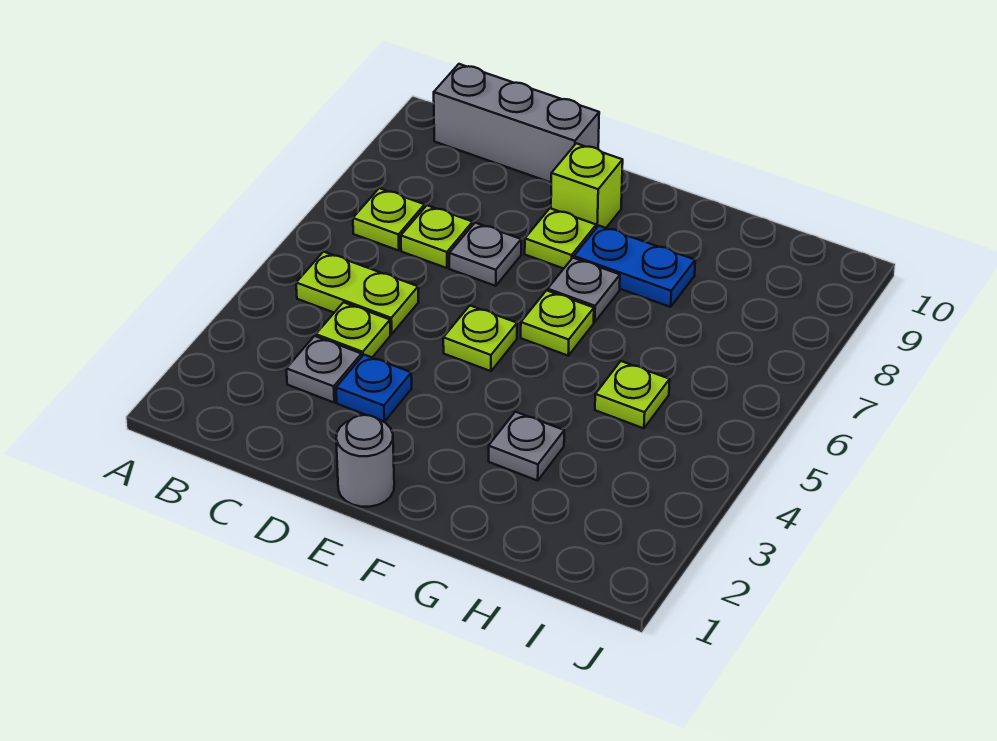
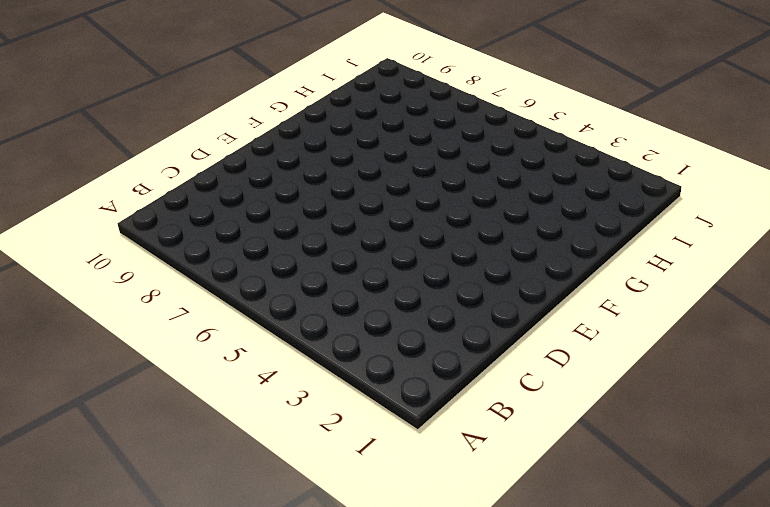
none -> lime 1x2 plate [296,252,418,334]
none -> lime 1x1 plate [353,188,425,251]
none -> grey 1x3 brick [434,64,599,182]

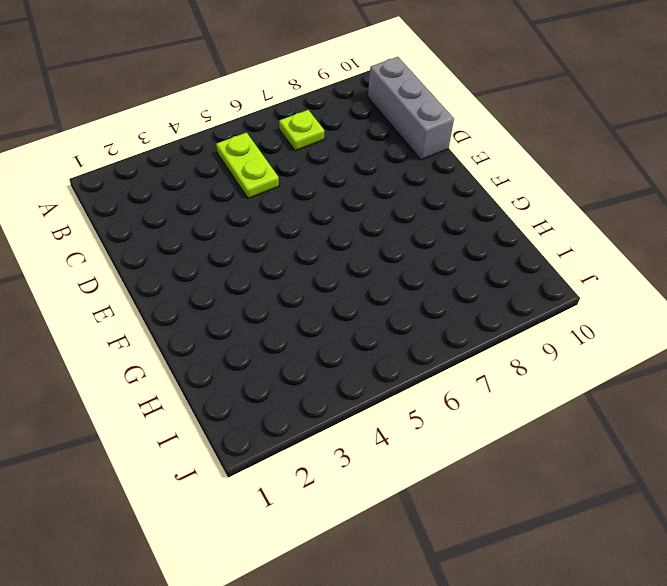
none -> grey 1x1 plate [286,336,362,402]
none -> lime 1x1 plate [316,302,390,357]
none -> lime 1x1 plate [401,205,473,268]

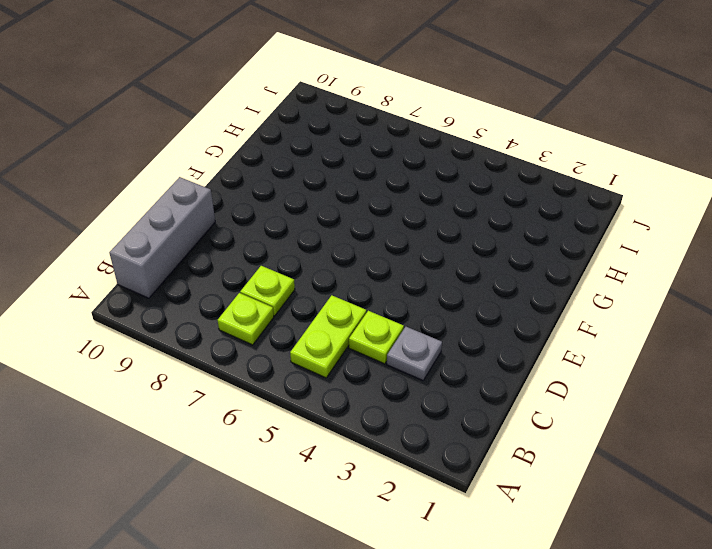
none -> blue 1x1 plate [336,355,412,422]
none -> grey 1x1 plate [449,223,521,286]
none -> grey 1x1 round brick [336,415,394,507]

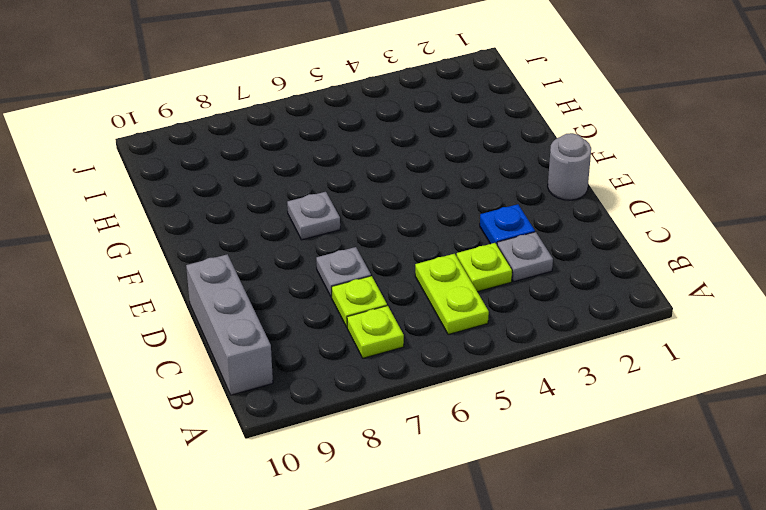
none -> lime 1x1 plate [443,306,517,371]
none -> lime 1x1 plate [525,208,596,269]
none -> lime 1x1 brick [551,143,623,228]

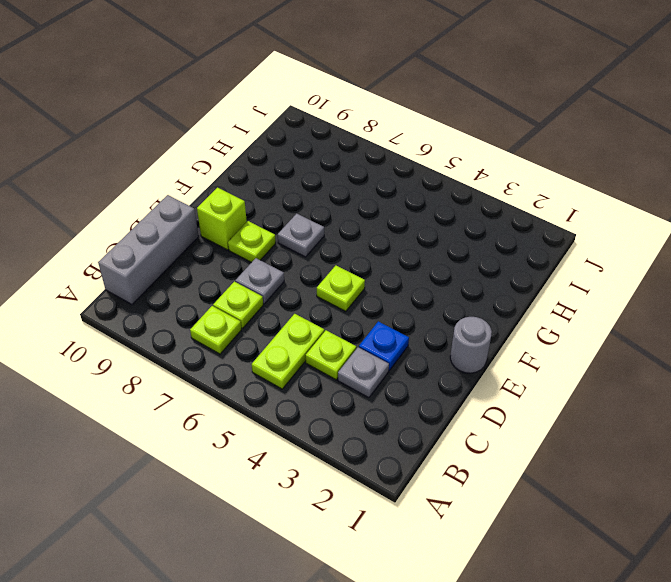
none -> lime 1x1 plate [521,290,594,356]
none -> blue 1x2 plate [574,226,695,307]
none -> grey 1x1 plate [489,412,564,481]

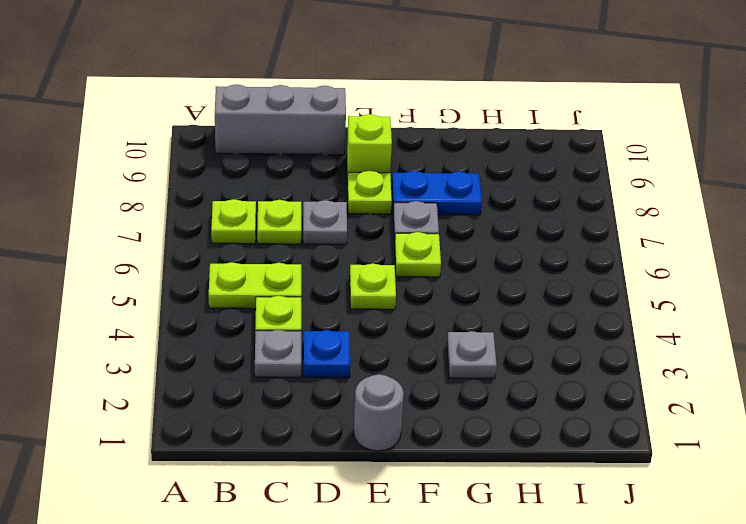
none -> lime 1x1 plate [595,361,670,428]

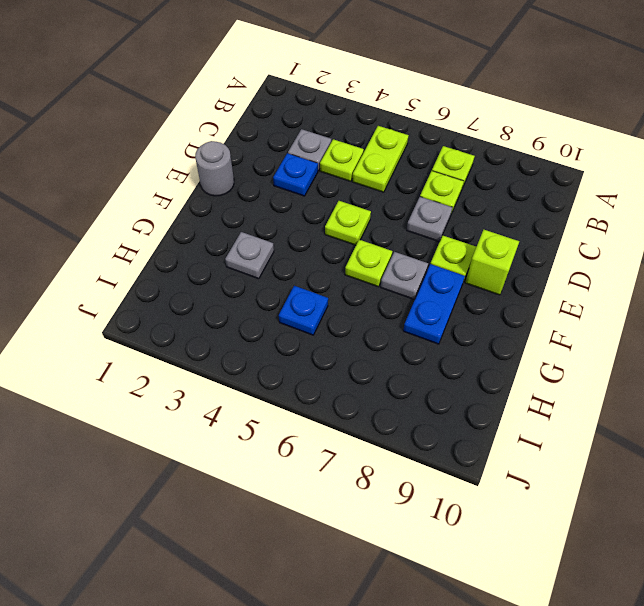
blue 1x1 plate [279,286,328,335] -> lime 1x1 plate [595,361,670,428]
none -> grey 1x3 brick [434,64,599,182]

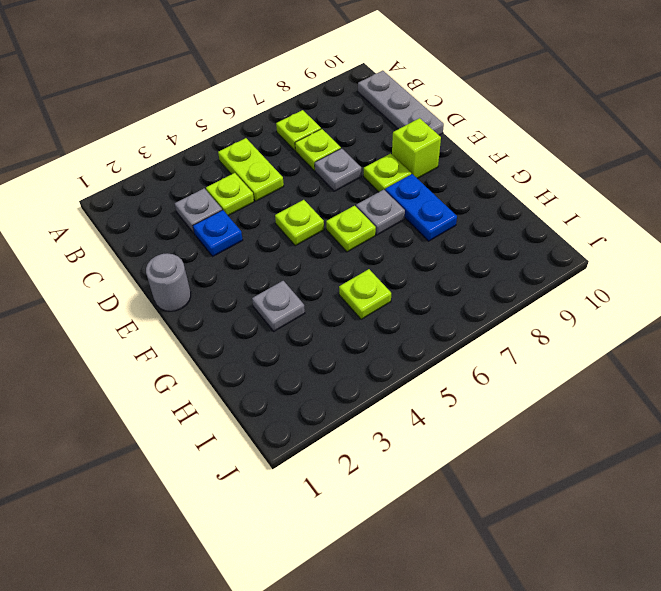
grey 1x3 plate [358,71,444,135] -> grey 1x3 brick [434,64,599,182]

